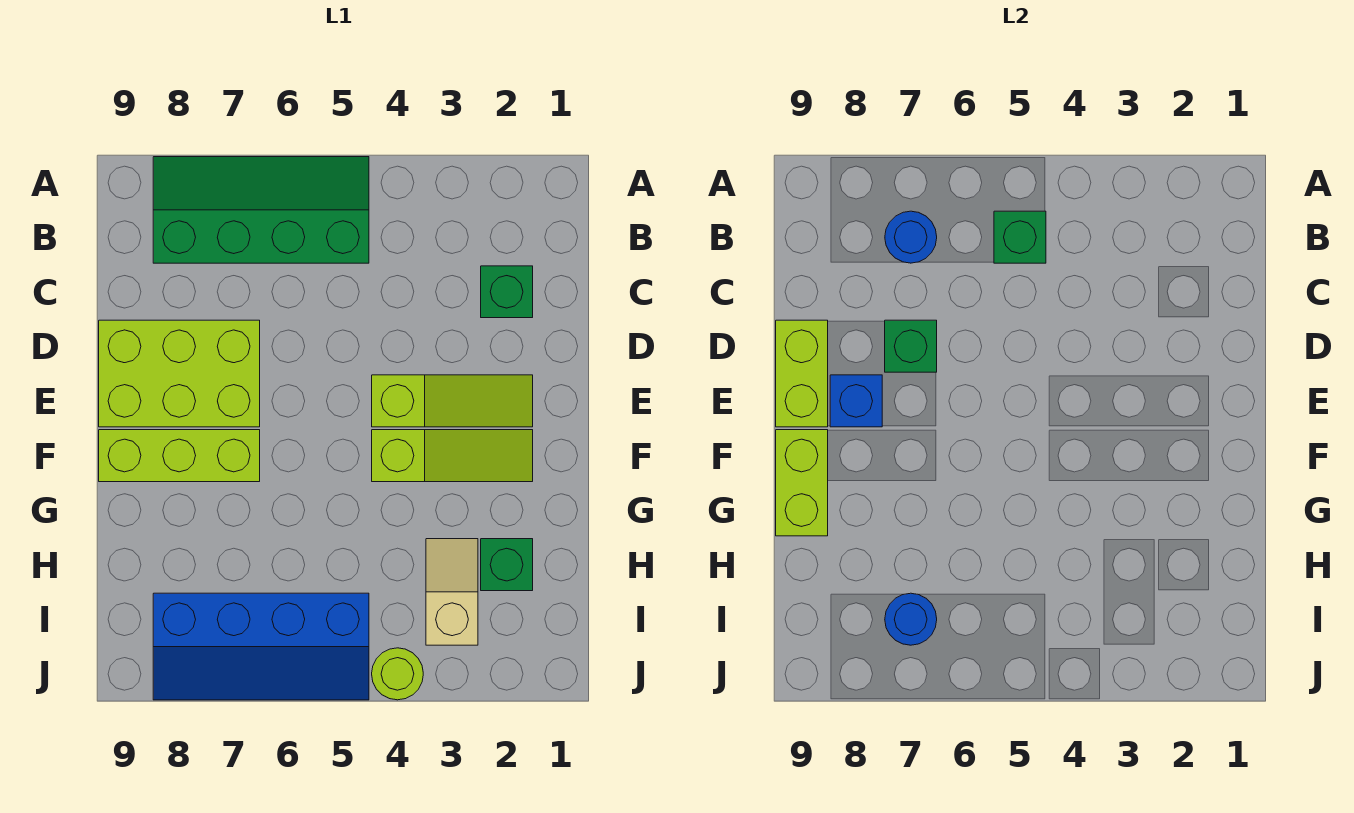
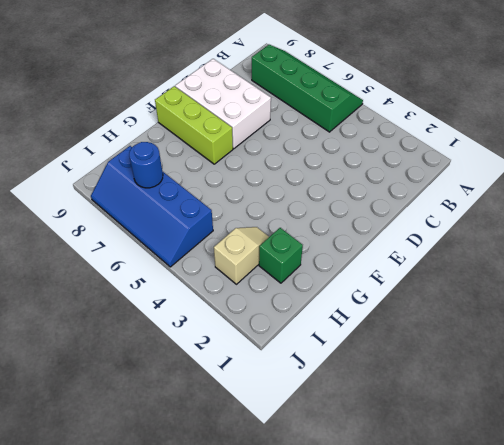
white 2x3 brick [175,59,271,149] -> lime 2x3 brick [99,320,260,427]
none -> green 1x1 brick [481,266,533,318]
none -> lime 1x3 slope [372,375,533,427]
none -> lime 1x3 slope [372,430,533,482]

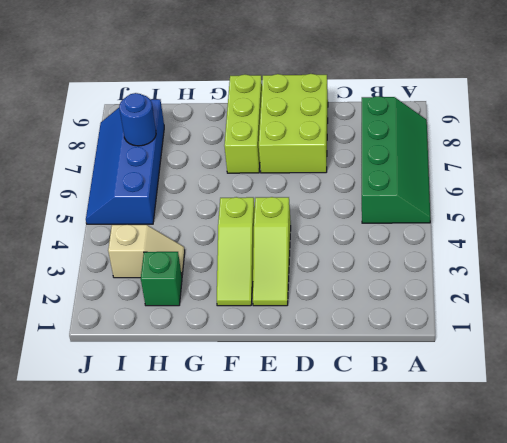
none -> green 1x1 brick [481,266,533,318]
none -> lime 1x1 round brick [372,648,423,700]
none -> green 1x1 brick [994,211,1046,263]

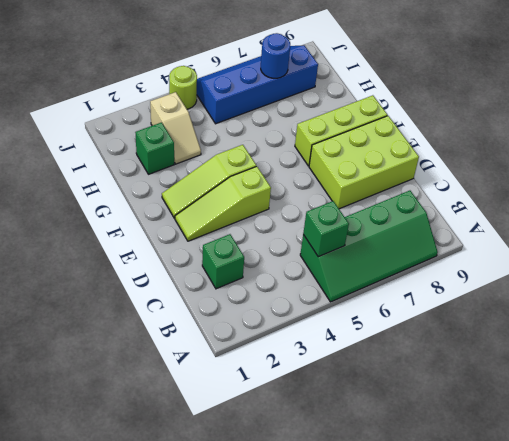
none -> blue 1x1 round brick [885,211,937,263]
none -> green 1x1 brick [885,320,937,372]
none -> lime 1x2 brick [776,320,828,427]

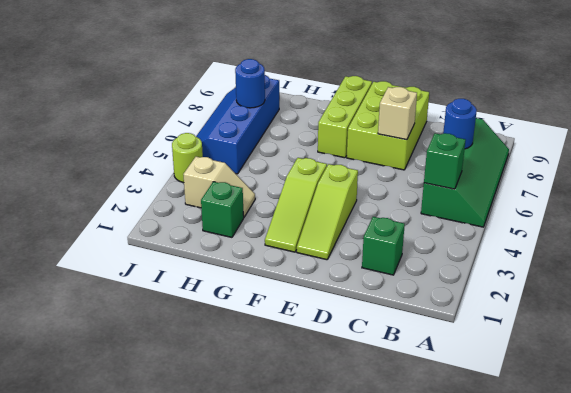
tan 1x1 brick [378,87,417,140] -> green 1x1 brick [885,320,937,372]
none -> lime 1x2 brick [776,320,828,427]
none -> blue 1x1 brick [830,375,882,427]
none -> lime 1x2 brick [776,430,828,536]

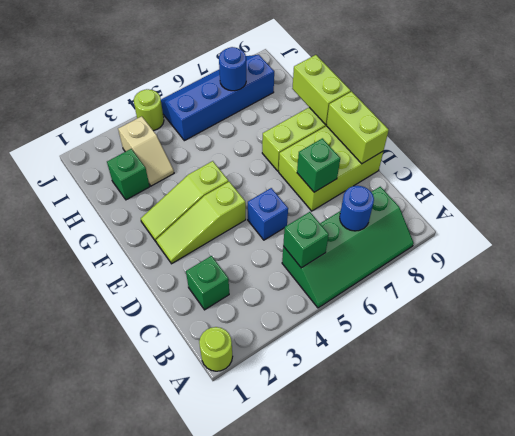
lime 1x1 round brick [199,327,233,371] -> none
blue 1x1 brick [248,188,288,240] -> blue 1x1 brick moved to [830,375,882,427]

